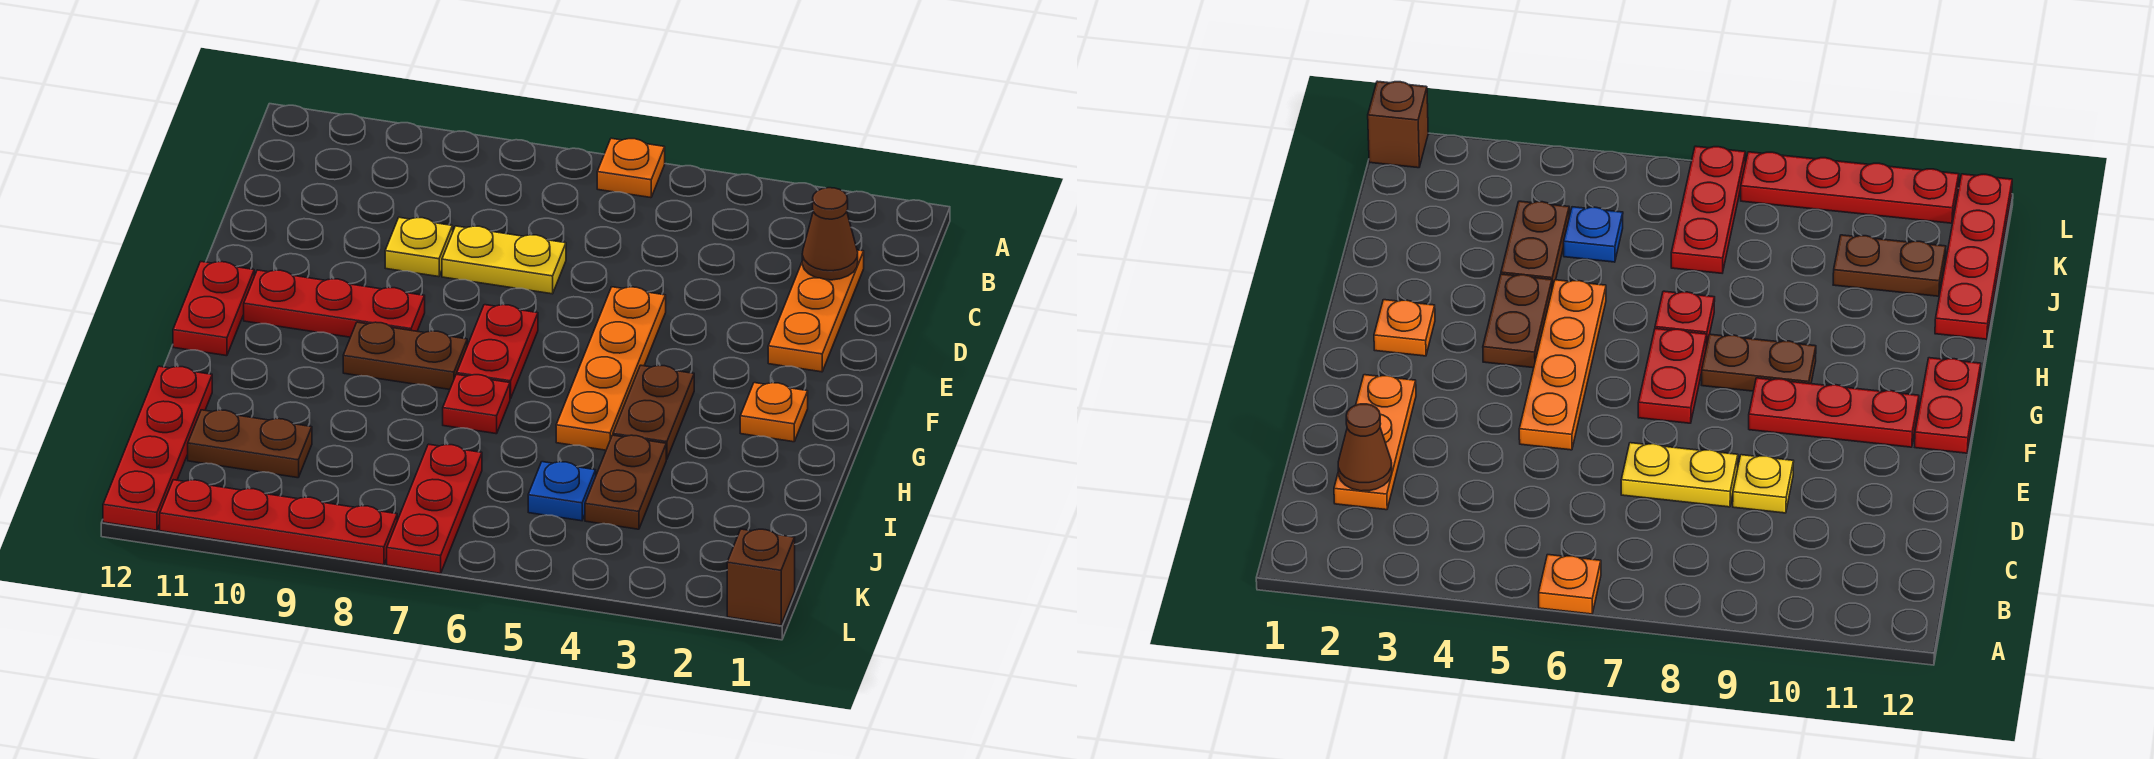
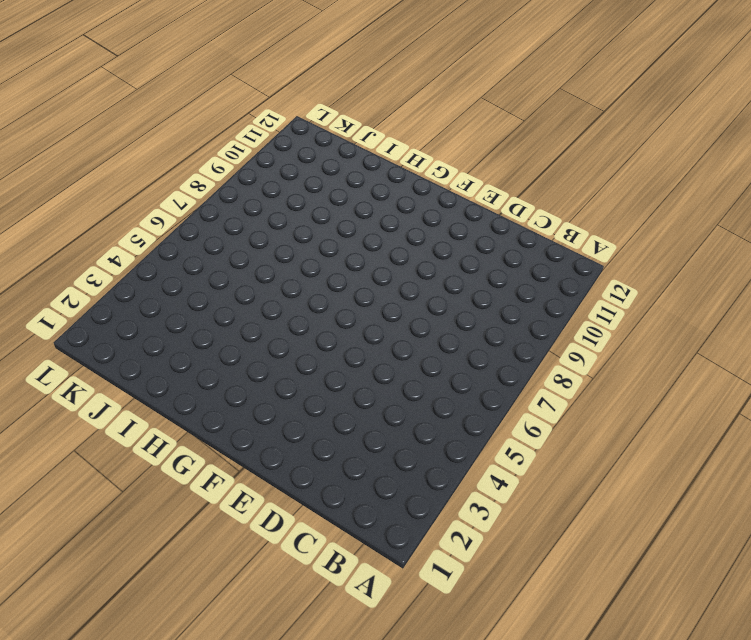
none -> orange 1x1 plate [597,138,665,198]
none -> orange 1x3 plate [768,250,864,372]
none -> yellow 1x2 plate [442,226,566,294]

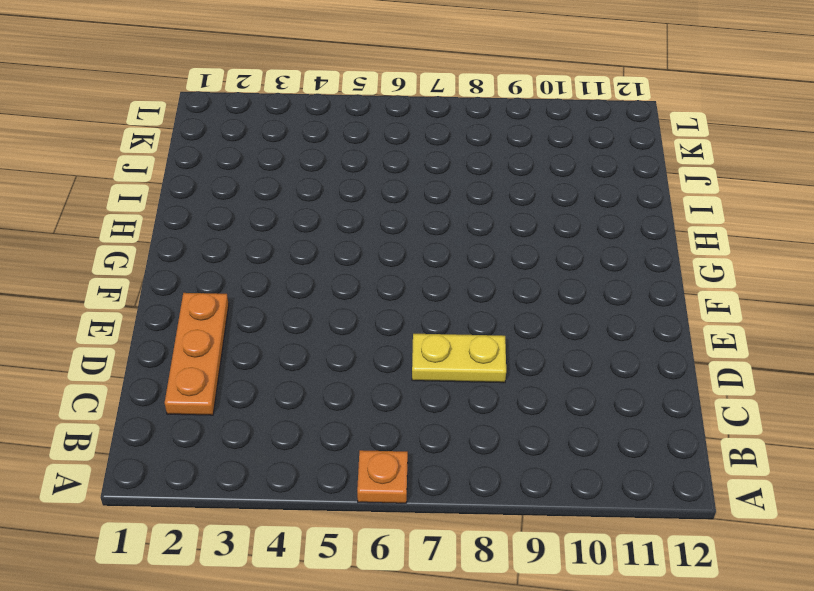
none -> yellow 1x1 plate [385,217,453,277]
none -> orange 1x4 plate [556,287,666,450]
none -> red 1x2 plate [457,305,538,399]

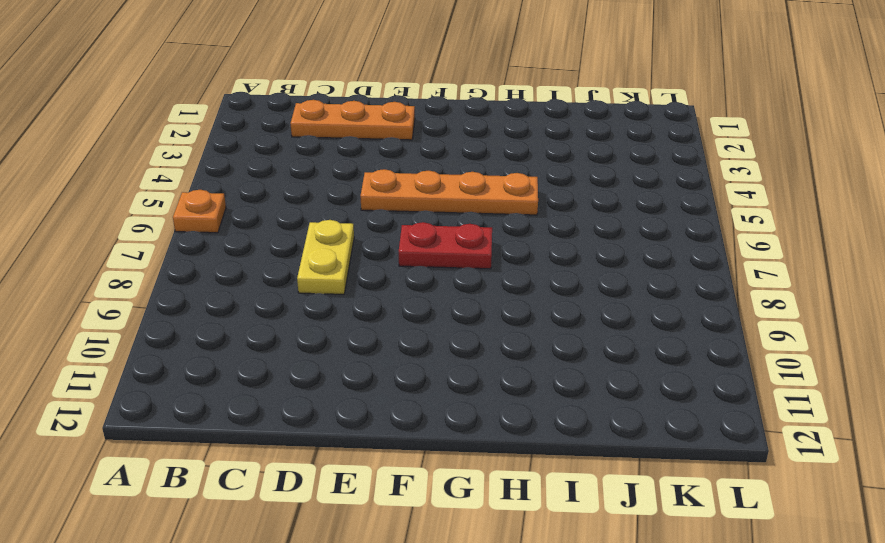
none -> yellow 1x1 plate [385,217,453,277]
none -> red 1x3 plate [244,270,425,337]
none -> red 1x2 plate [173,261,254,356]

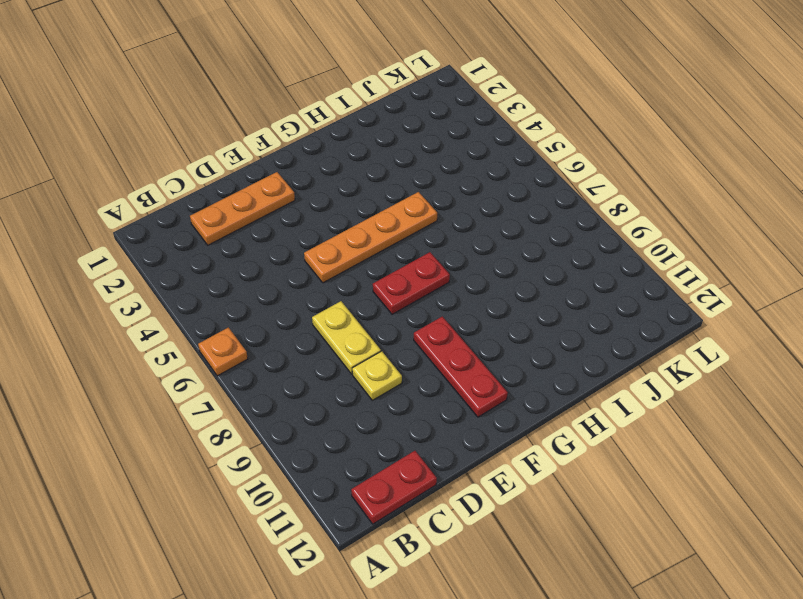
red 1x2 plate [351,451,437,524] -> red 1x2 plate moved to [173,261,254,356]
none -> orange 1x1 plate [740,383,808,442]
none -> brown 1x2 plate [613,365,694,459]
none -> brown 1x2 plate [343,322,467,389]

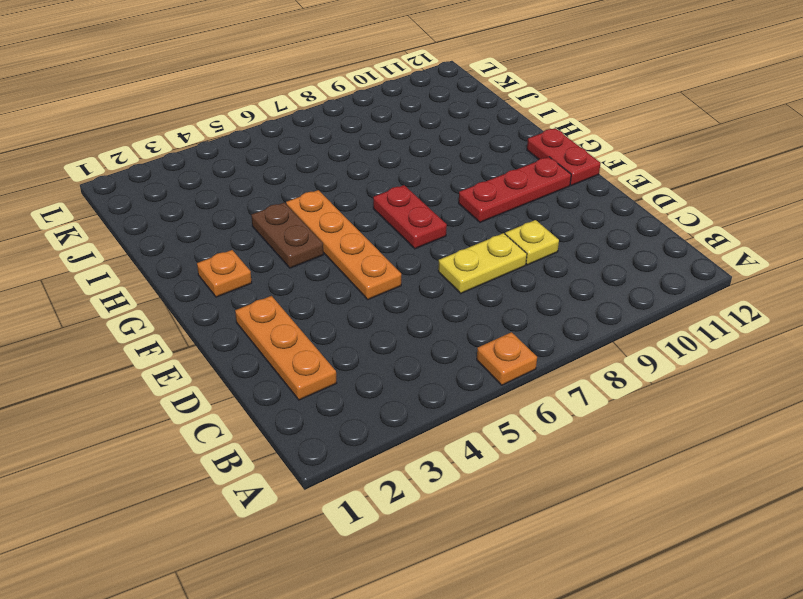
none -> brown 1x2 plate [343,322,467,389]
none -> red 1x1 plate [443,374,510,434]
none -> brown 1x2 plate [585,435,666,529]

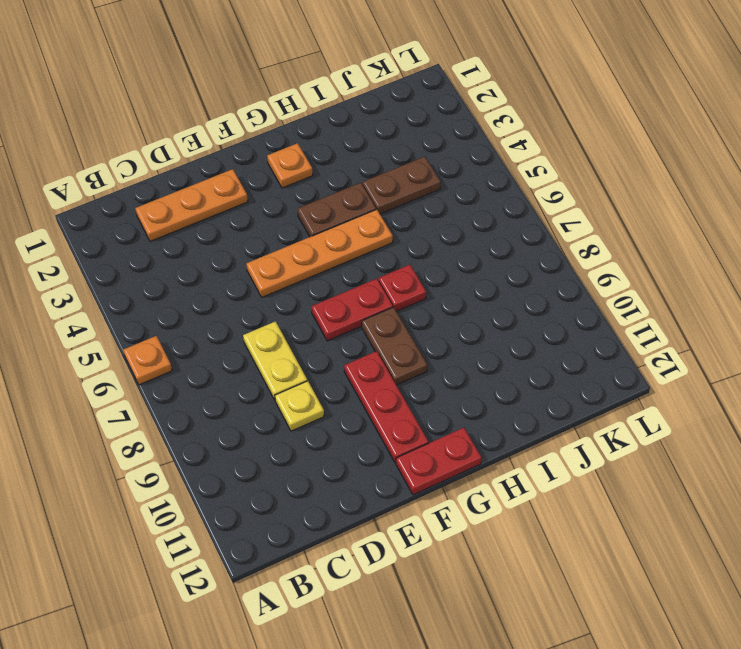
none -> red 1x4 plate [103,366,212,530]
none -> blue 1x1 plate [528,462,596,521]
none -> red 1x3 plate [387,444,482,573]

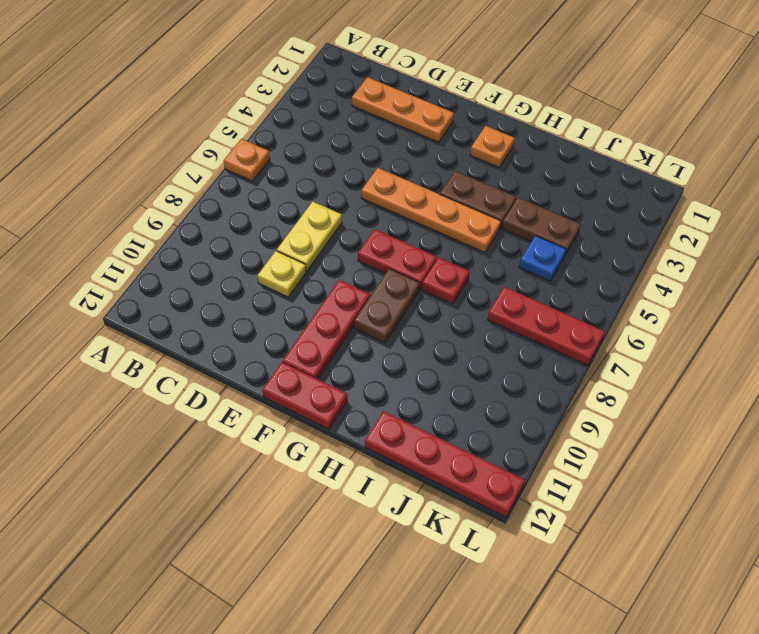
none -> brown 1x2 plate [188,410,312,478]
none -> brown 1x1 brick [727,529,795,625]
none -> red 1x4 plate [160,480,397,565]

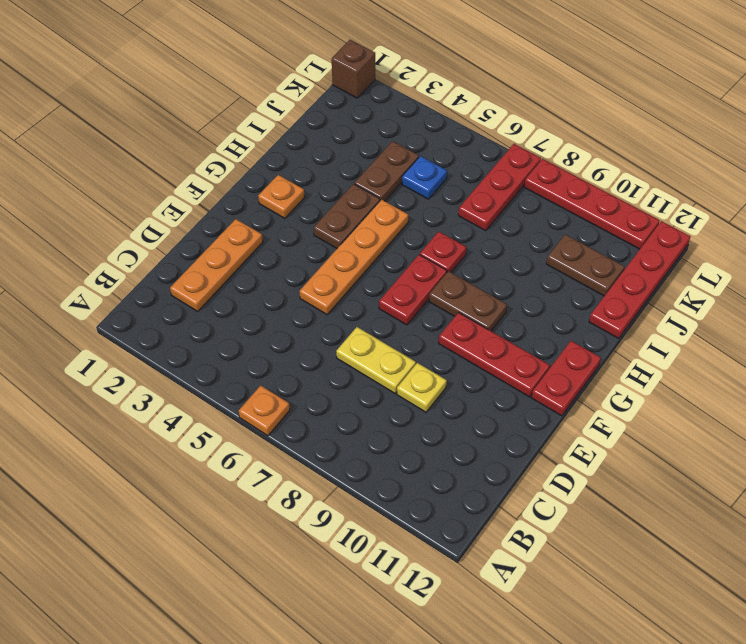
none -> brown 1x1 cone [802,188,858,280]

